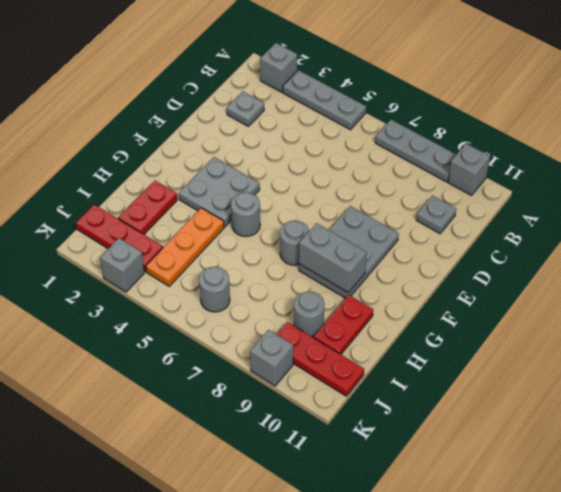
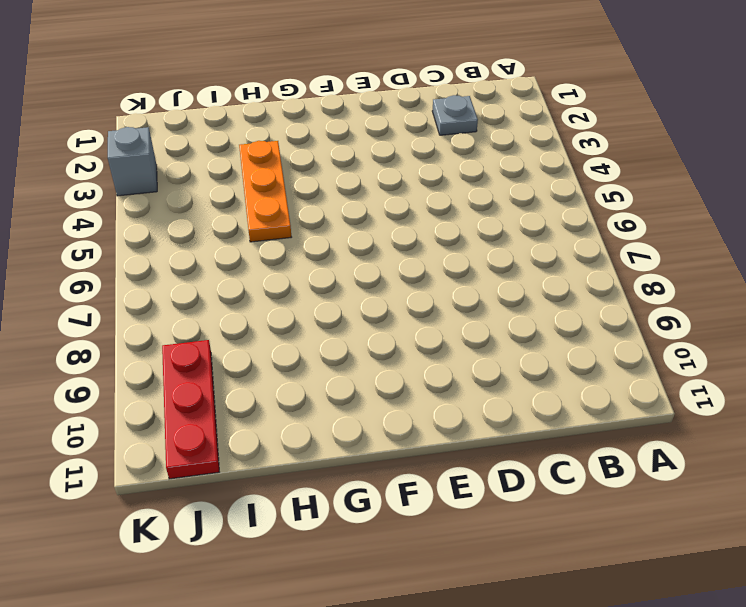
orange 1x3 plate [239,141,291,242] -> orange 1x3 plate turned to [146,208,224,286]
none -> grey 1x1 brick [260,43,297,92]
none -> grey 1x3 plate [283,70,366,130]
none -> grey 1x3 plate [375,120,457,182]

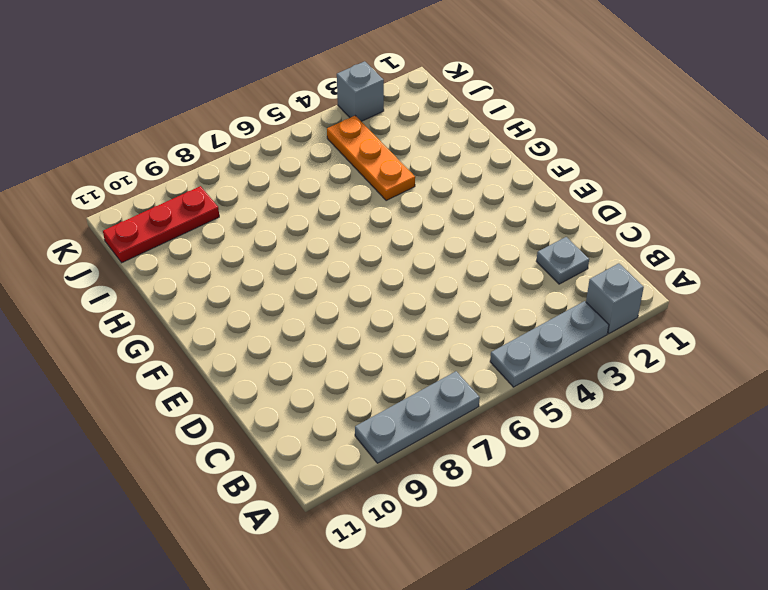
none -> grey 1x1 brick [448,143,490,195]
none -> grey 1x1 plate [416,196,456,233]
none -> grey 2x3 plate [299,206,399,298]

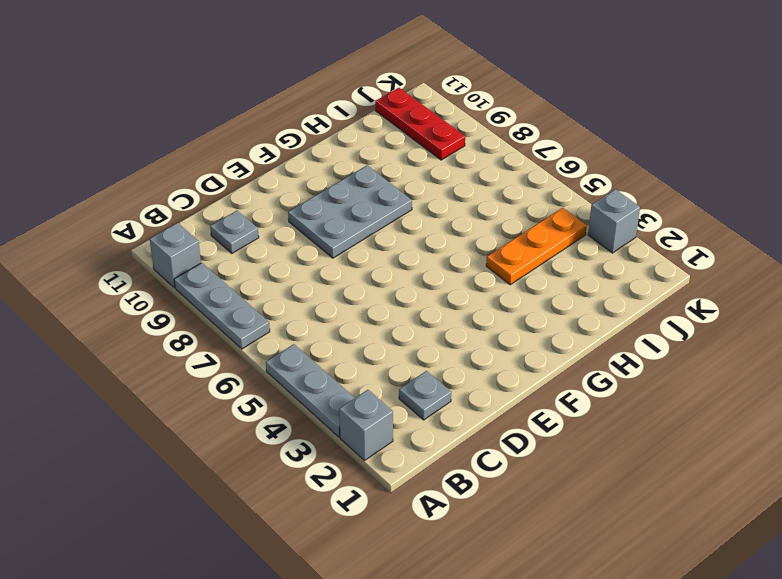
none -> grey 2x2 plate [179,157,260,227]
none -> grey 1x1 round brick [231,192,260,237]
none -> grey 1x1 round brick [280,221,309,265]

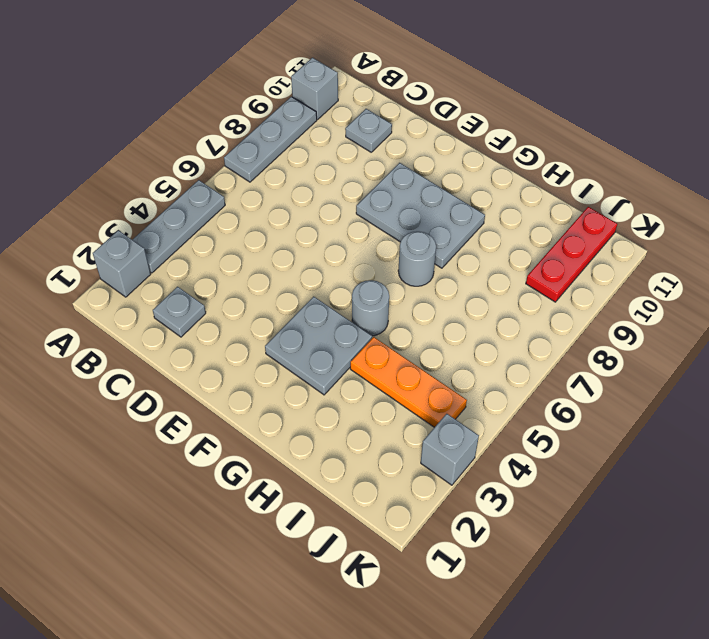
none -> red 1x2 plate [118,181,177,234]
none -> red 1x2 plate [314,295,373,354]
none -> grey 1x1 round brick [294,291,325,337]

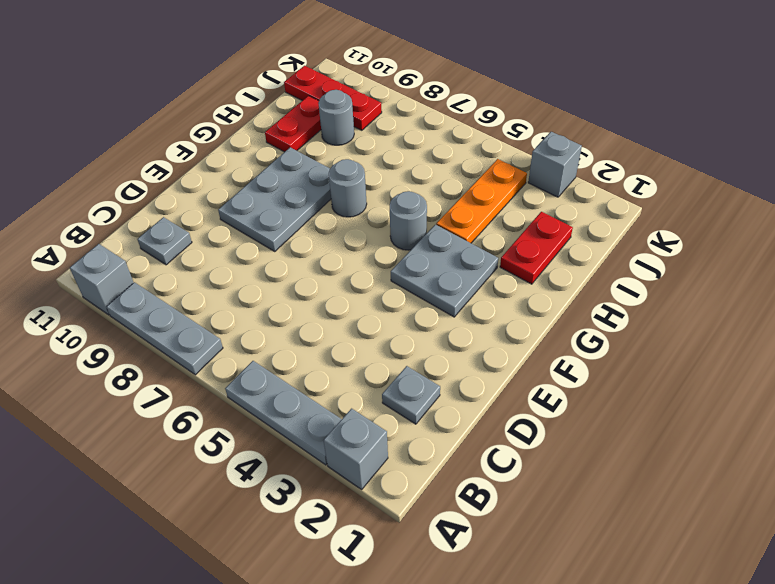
none -> red 1x3 plate [76,204,163,272]
none -> grey 1x1 round brick [199,267,230,312]
none -> grey 1x1 brick [250,330,293,386]

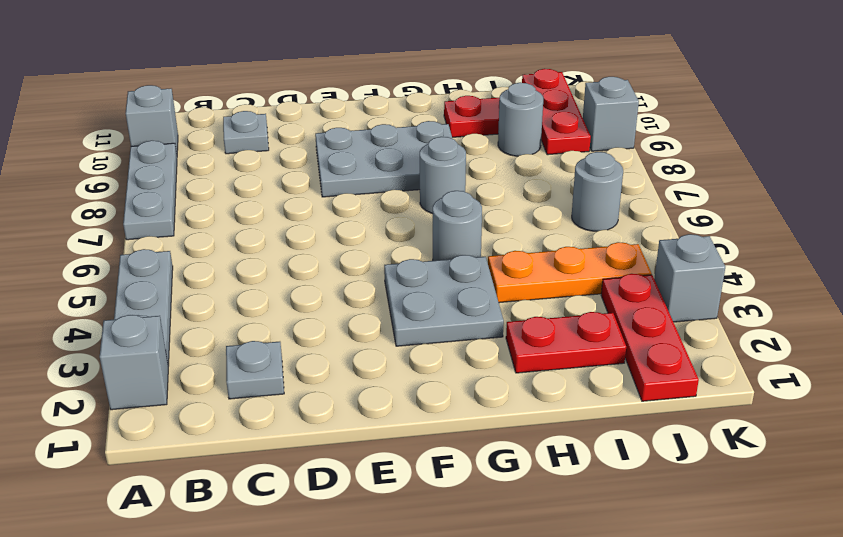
none -> grey 1x2 brick [299,223,367,293]

